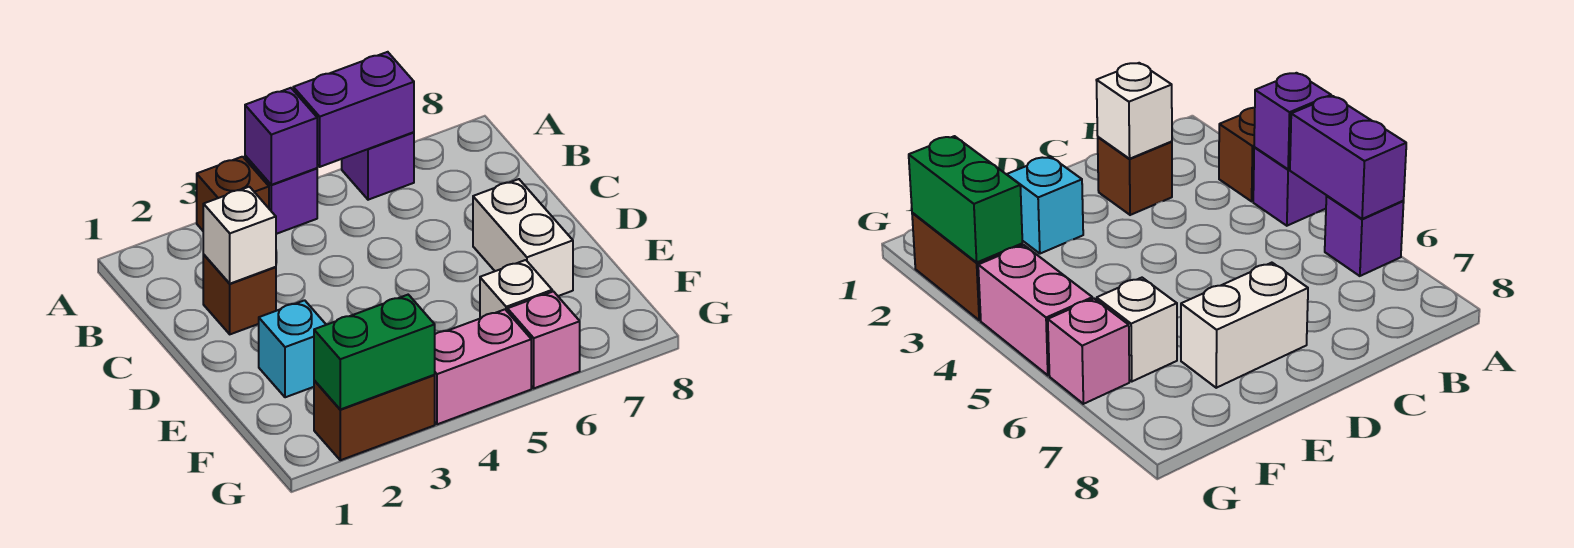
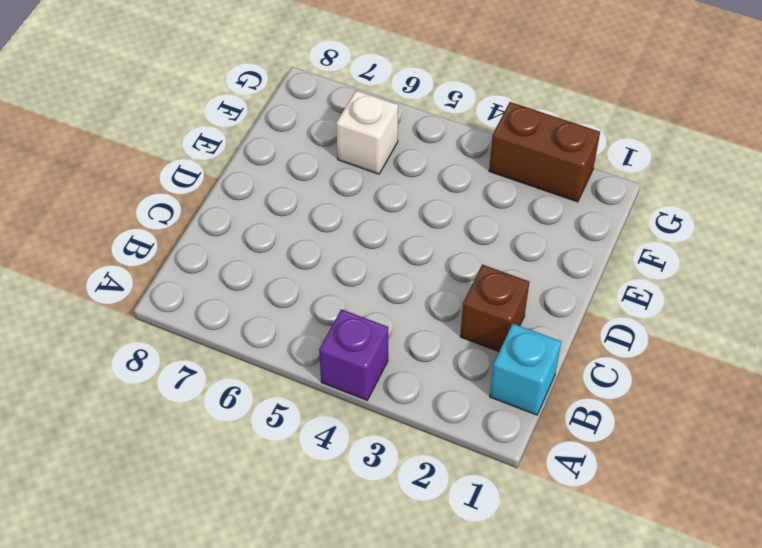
cyan 1x1 brick [490,324,561,415] -> cyan 1x1 brick moved to [259,300,326,397]
none -> brown 1x1 brick [197,157,269,231]
none -> purple 1x1 brick [342,132,414,200]
none -> white 1x2 brick [473,179,573,296]

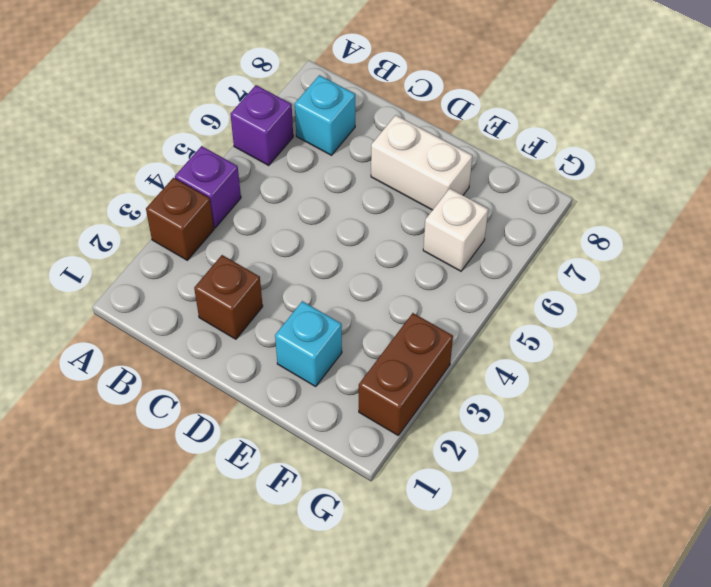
cyan 1x1 brick [295,75,355,155] -> none
none -> pink 1x2 brick [435,309,531,424]
none -> pink 1x1 brick [507,291,580,388]
none -> purple 1x1 brick [245,88,317,185]

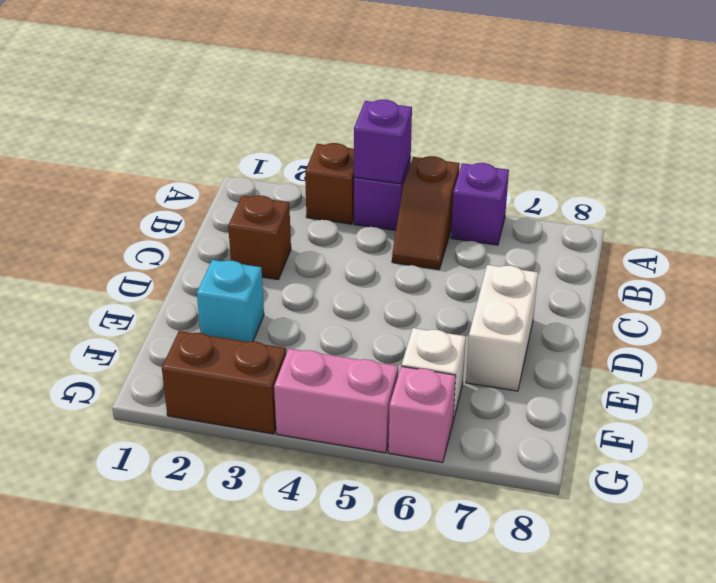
brown 1x2 slope [392,156,460,269] -> none
none -> purple 1x2 brick [293,52,414,167]
none -> white 1x1 brick [203,187,276,284]
none -> green 1x2 brick [314,295,435,409]

